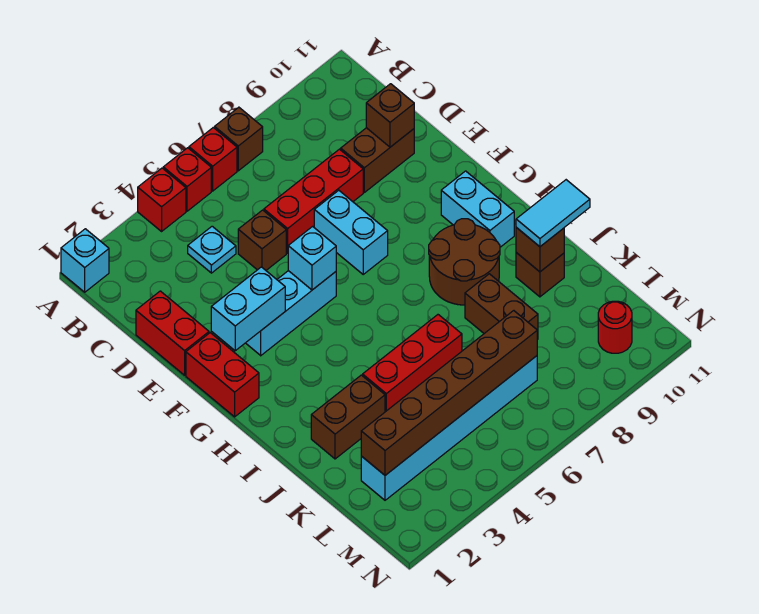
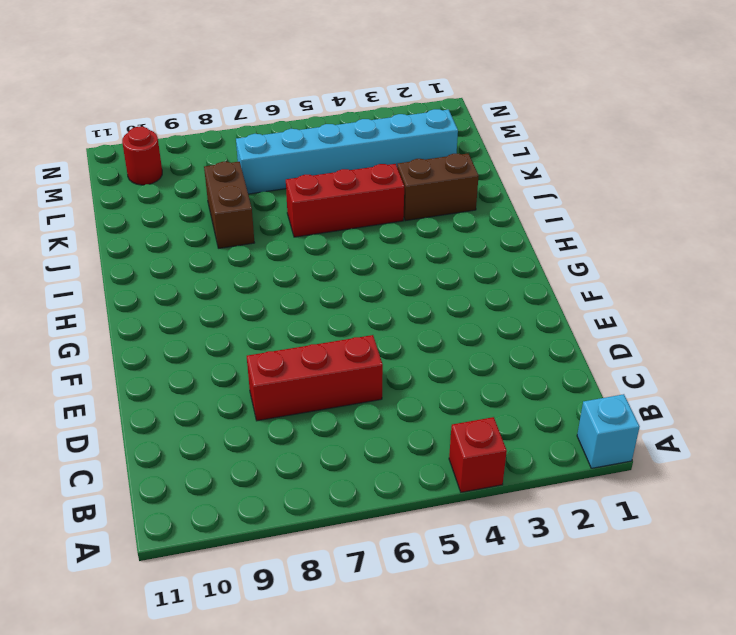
none -> red 1x1 brick [163,148,211,211]
none -> red 1x1 brick [189,128,237,191]
none -> brown 1x1 brick [215,107,263,171]

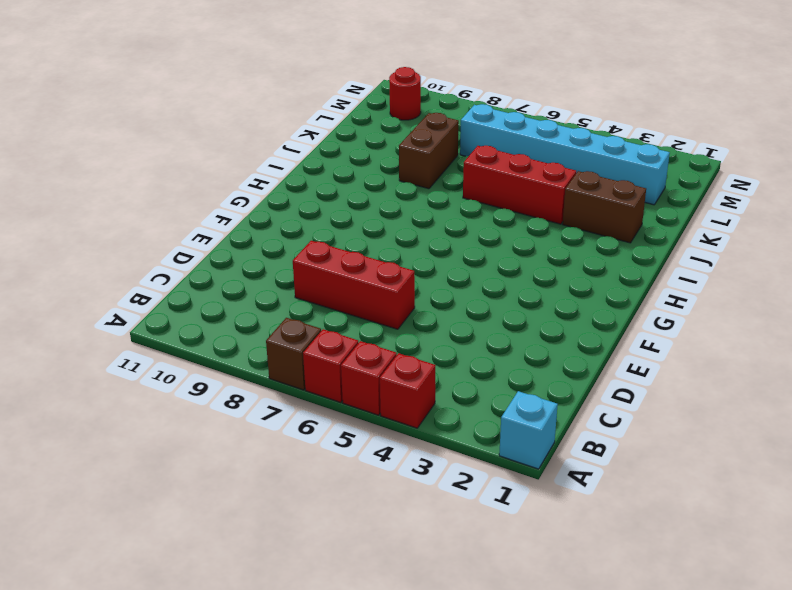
none -> cyan 1x1 plate [188,226,236,273]
none -> red 1x2 brick [136,291,209,375]
none -> brown 1x1 brick [238,210,286,270]

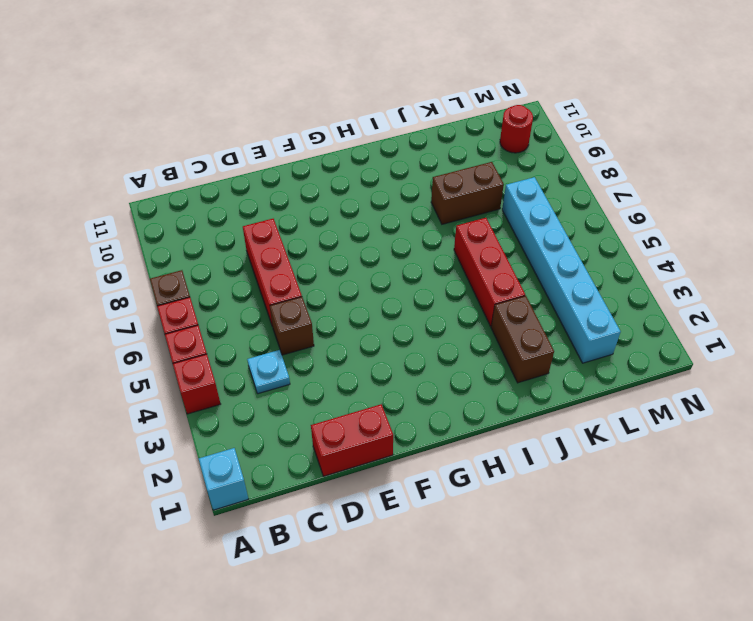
none -> brown 1x2 brick [341,128,414,192]
none -> cyan 1x2 brick [314,190,388,274]
none -> red 1x2 brick [186,333,259,417]

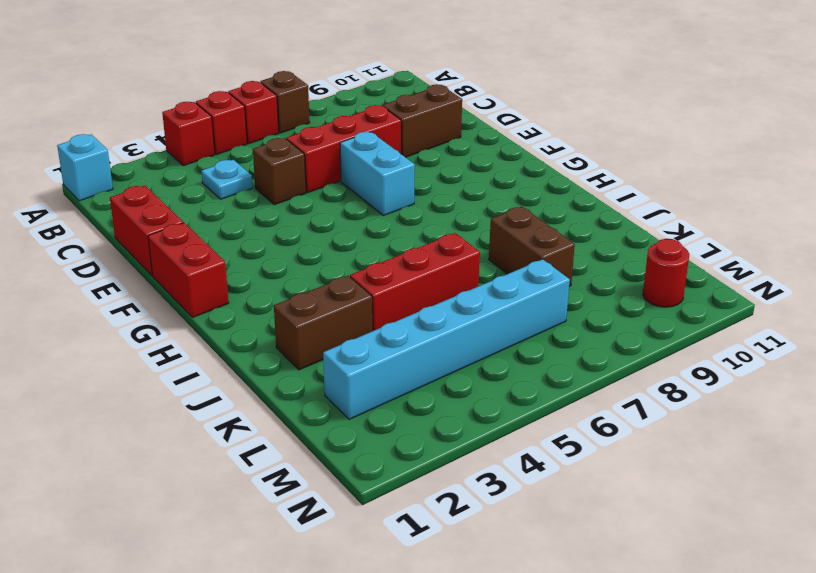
none -> cyan 1x3 brick [246,271,336,356]
none -> cyan 1x2 brick [441,171,514,247]
none -> brown 2x2 round brick [429,219,500,305]

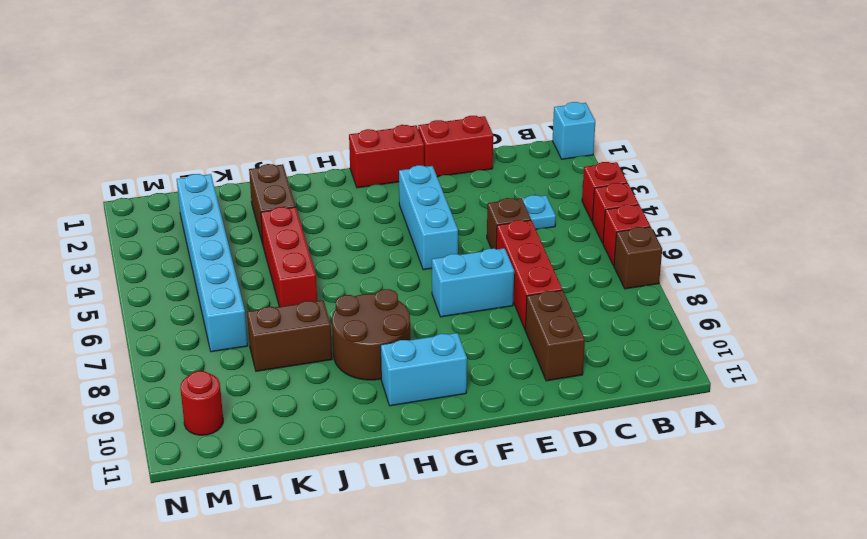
none -> brown 1x1 brick [516,253,564,297]
none -> brown 1x1 brick [366,84,414,147]
none -> cyan 1x2 brick [211,267,285,351]

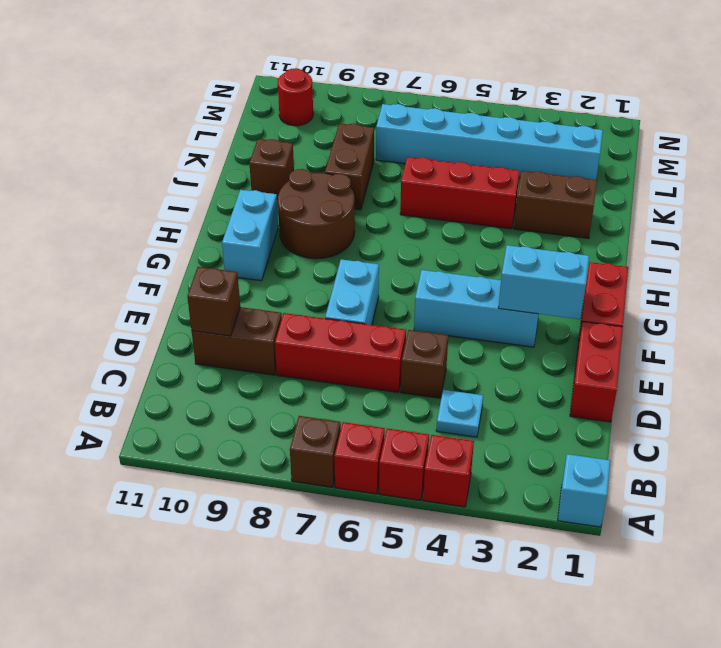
none -> cyan 1x1 brick [288,226,336,290]
none -> brown 1x1 brick [516,228,564,272]
none -> brown 1x6 brick [361,311,537,475]

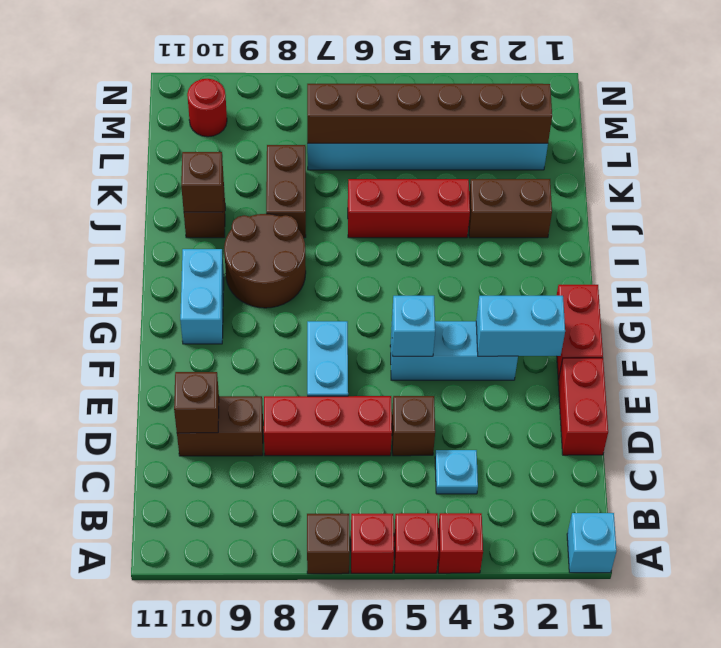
none -> cyan 1x2 tile [516,180,590,247]

